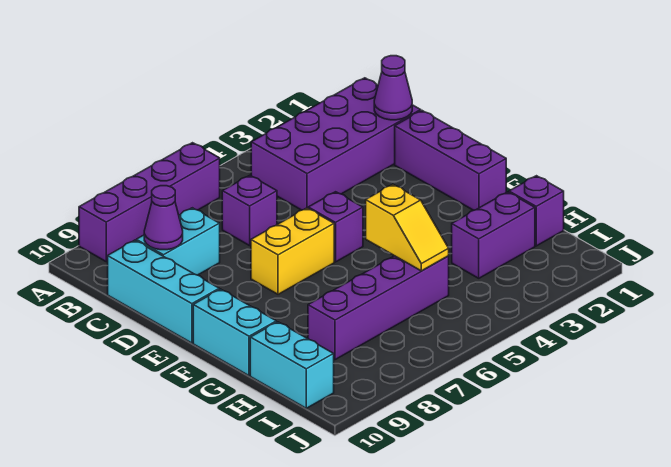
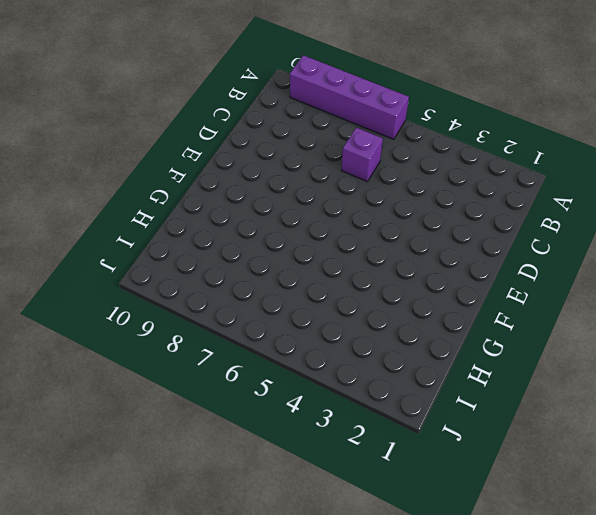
none -> purple 2x4 brick [251,78,421,210]
none -> cyan 1x2 brick [136,208,220,275]
none -> cyan 1x3 brick [108,240,219,343]

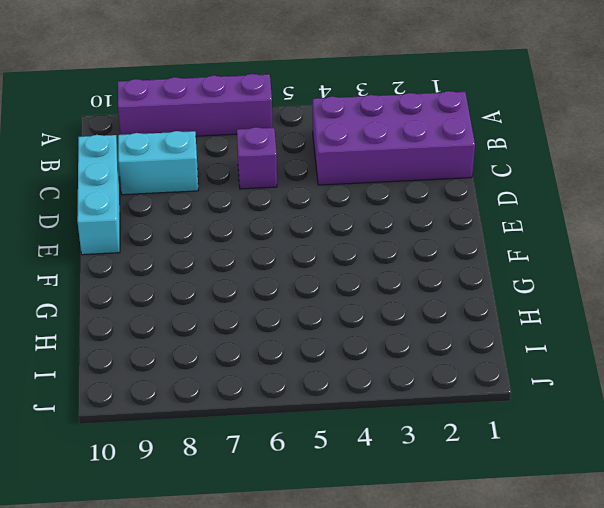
none -> purple 1x3 brick [395,111,506,210]
none -> purple 1x1 brick [308,192,363,262]
none -> yellow 1x2 brick [251,208,334,294]

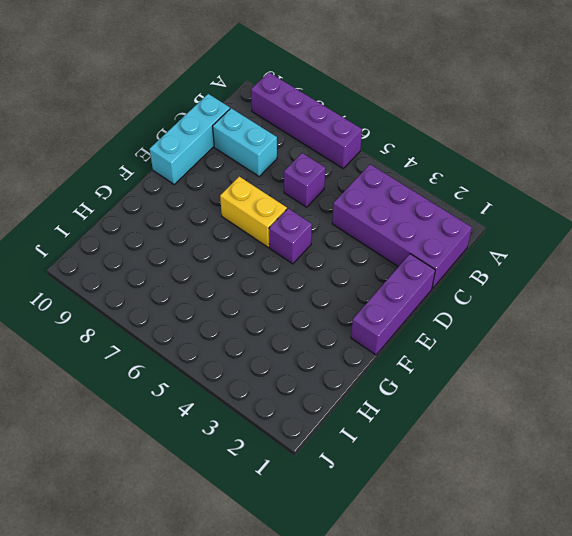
none -> cyan 1x2 brick [193,289,276,376]
none -> purple 1x1 brick [509,176,564,246]
none -> purple 1x2 brick [452,192,535,278]

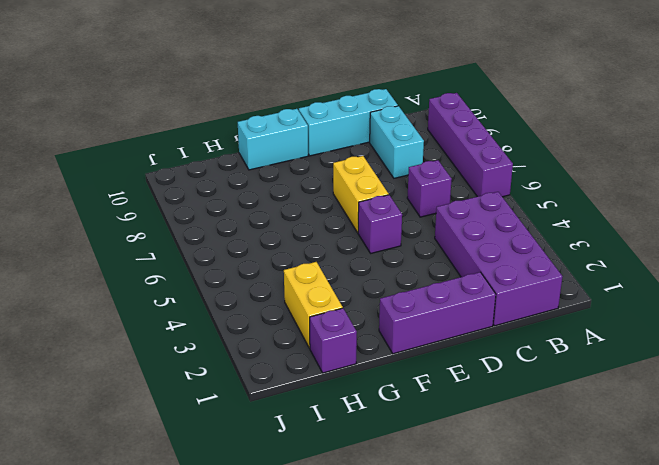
yellow 1x2 brick [284,262,343,348] -> purple 1x2 brick [452,192,535,278]
none -> purple 1x4 brick [308,256,449,360]
none -> cyan 1x2 brick [250,322,334,408]
none -> purple 1x1 cone [374,56,412,120]

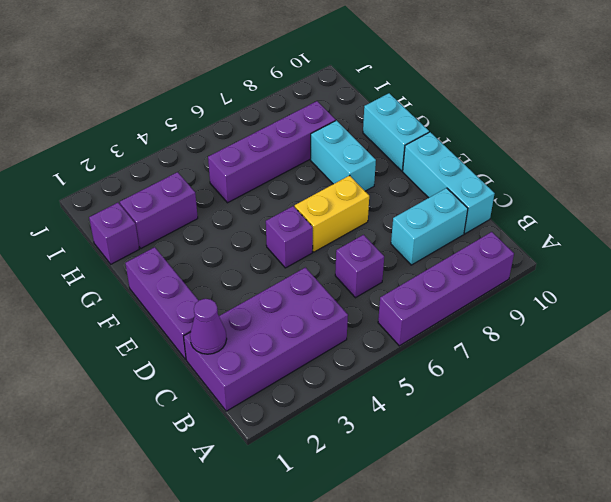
cyan 1x2 brick [311,121,376,191] -> cyan 1x2 brick moved to [250,322,334,408]
none -> purple 1x1 cone [144,186,183,250]
none -> yellow 1x2 slope [366,184,449,271]

